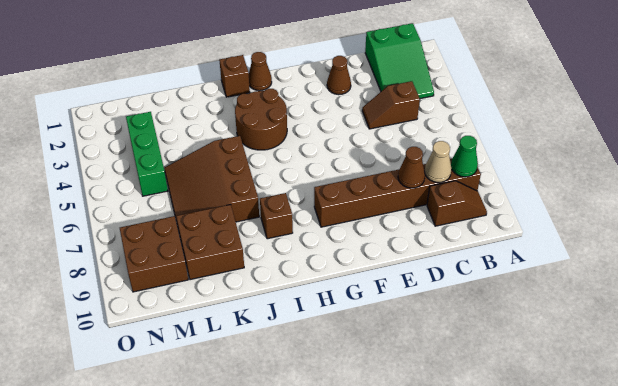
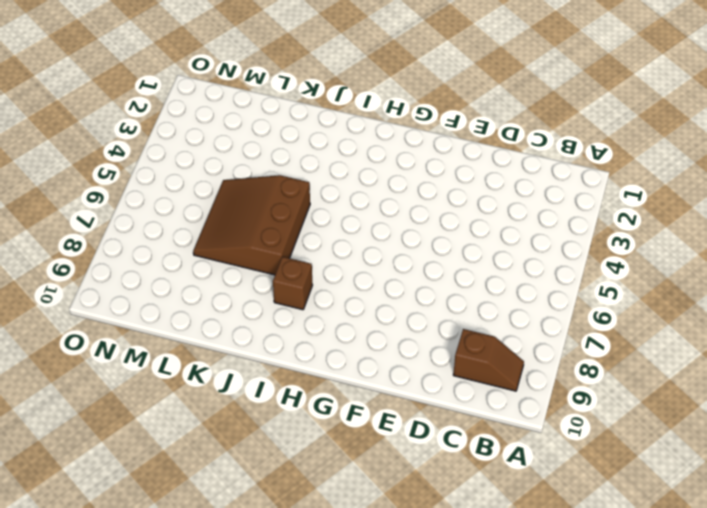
none -> green 2x3 slope [365,23,434,99]
none -> brown 1x6 brick [314,159,481,227]
none -> brown 1x2 slope [362,81,420,129]

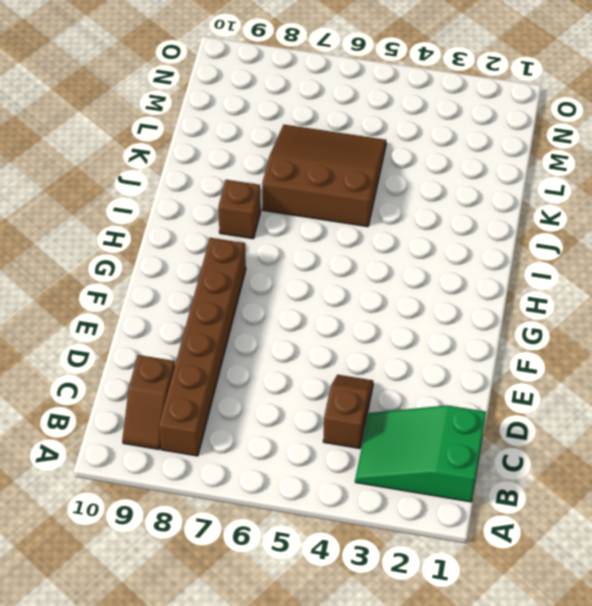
none -> brown 1x1 cone [327,56,351,95]
none -> brown 1x1 cone [249,52,272,91]
none -> brown 2x2 round brick [235,89,287,150]

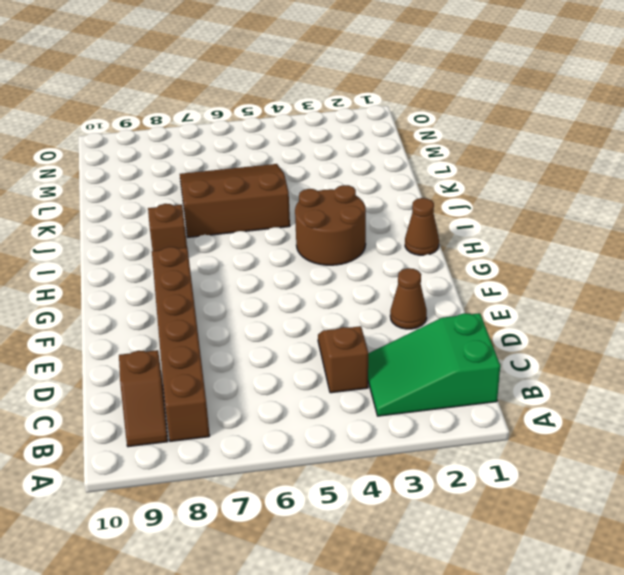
none -> brown 1x1 brick [219,55,250,97]
none -> brown 2x2 brick [176,205,244,280]
none -> green 1x3 brick [126,112,168,196]

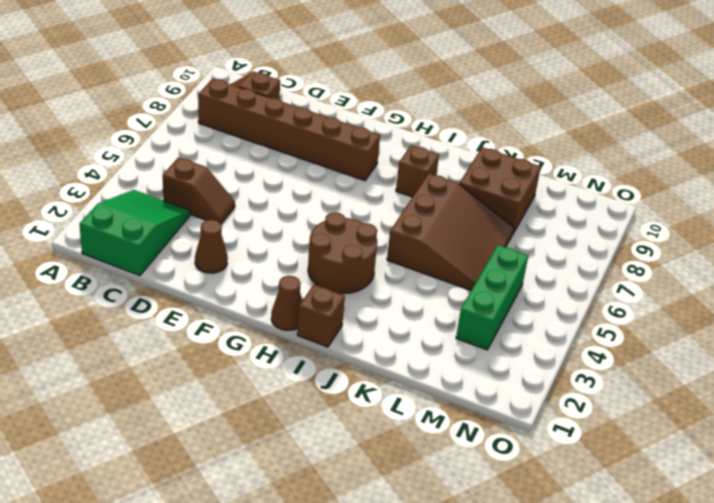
none -> brown 2x2 brick [120,216,188,292]
none -> green 1x1 cone [451,136,478,177]
none -> tan 1x1 cone [425,141,452,182]

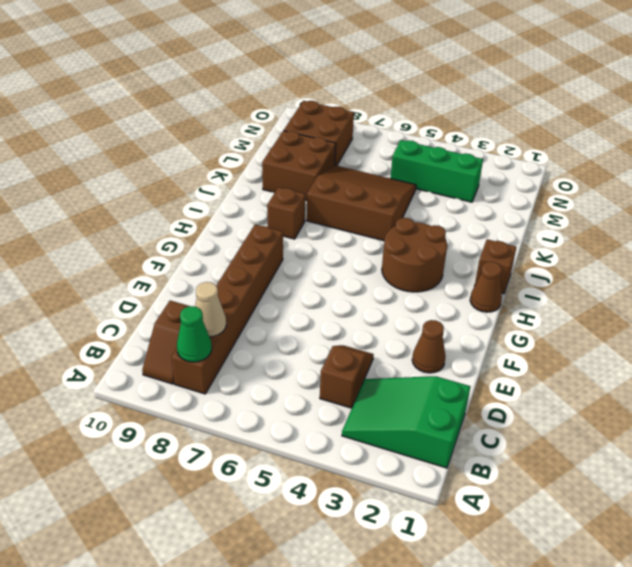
none -> brown 1x1 cone [398,147,425,188]

